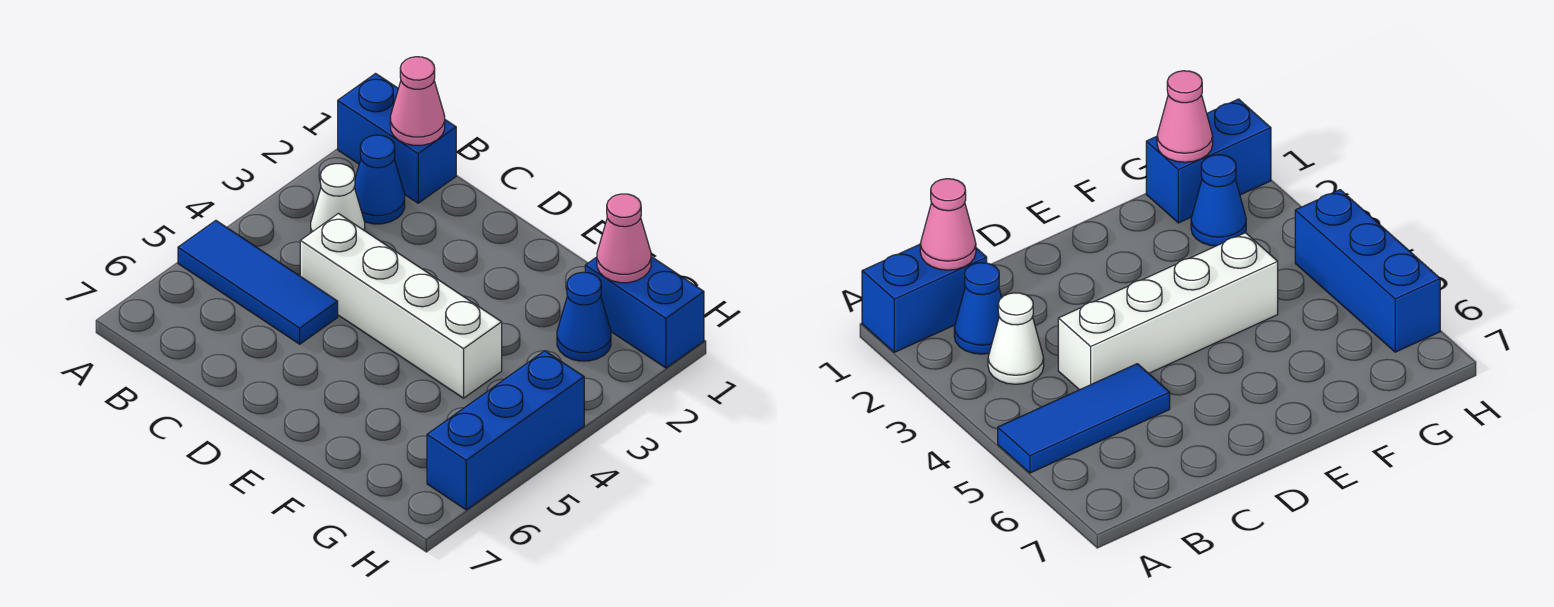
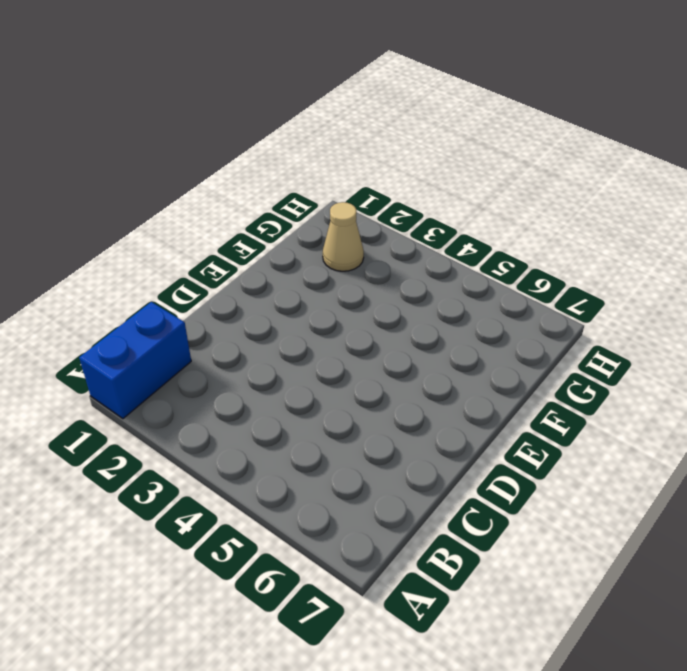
tan 1x1 cone [323,202,364,271] -> blue 1x1 cone [557,272,611,361]
none -> blue 1x3 tile [178,221,338,344]
none -> blue 1x1 cone [354,135,405,224]

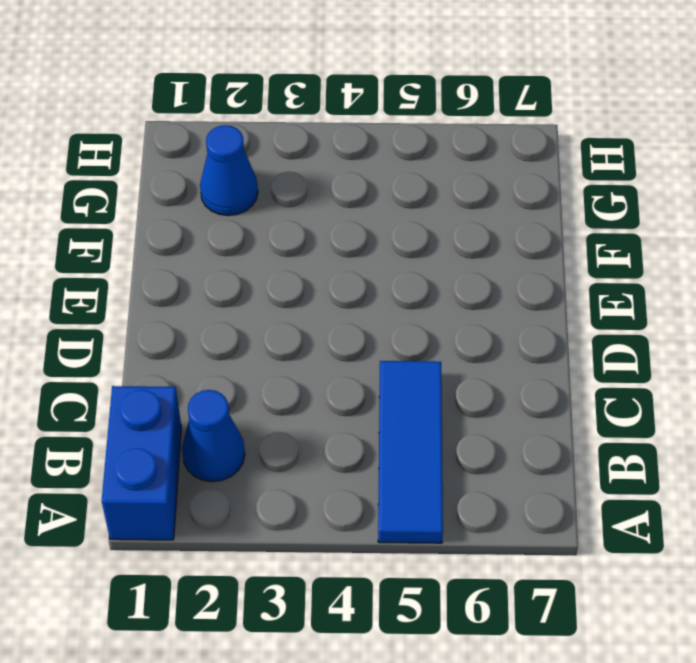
none -> white 1x1 cone [311,164,365,232]
none -> white 1x4 brick [300,214,502,398]

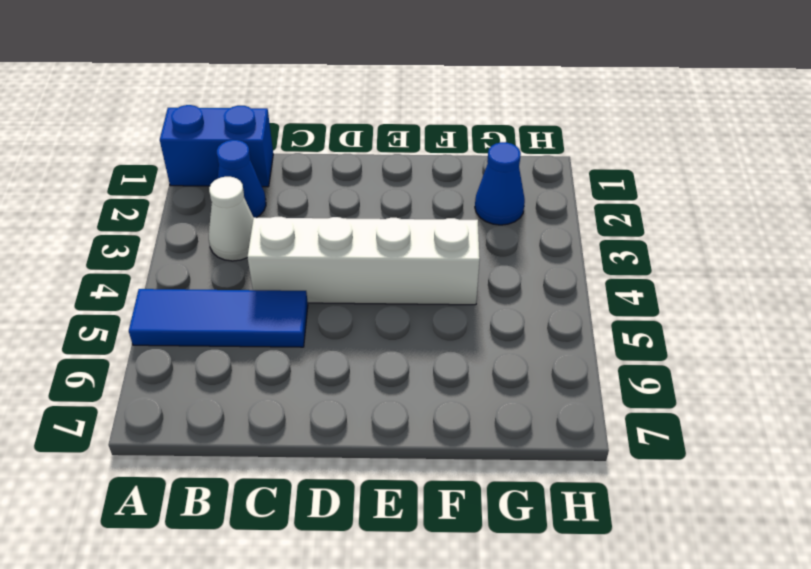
none -> blue 1x2 brick [585,257,704,368]
none -> blue 1x3 brick [427,351,584,510]

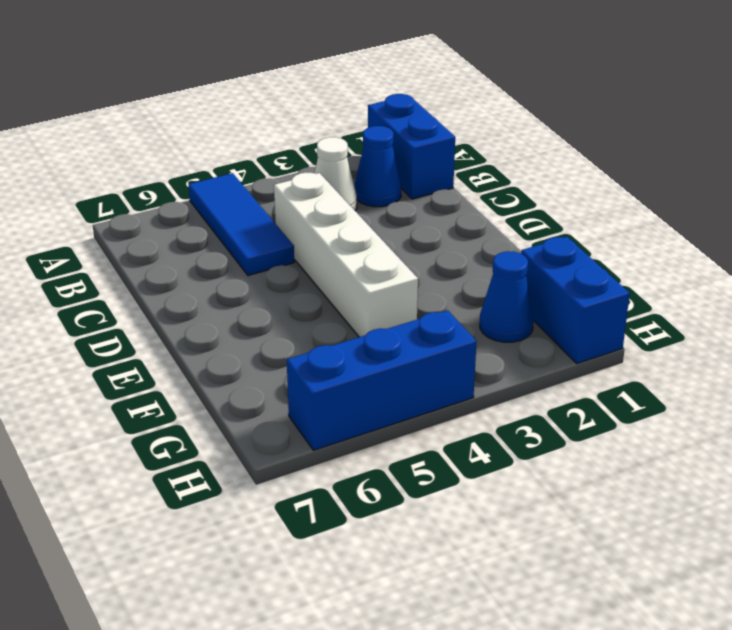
none -> pink 1x1 cone [390,57,445,145]
none -> pink 1x1 cone [597,194,651,283]

